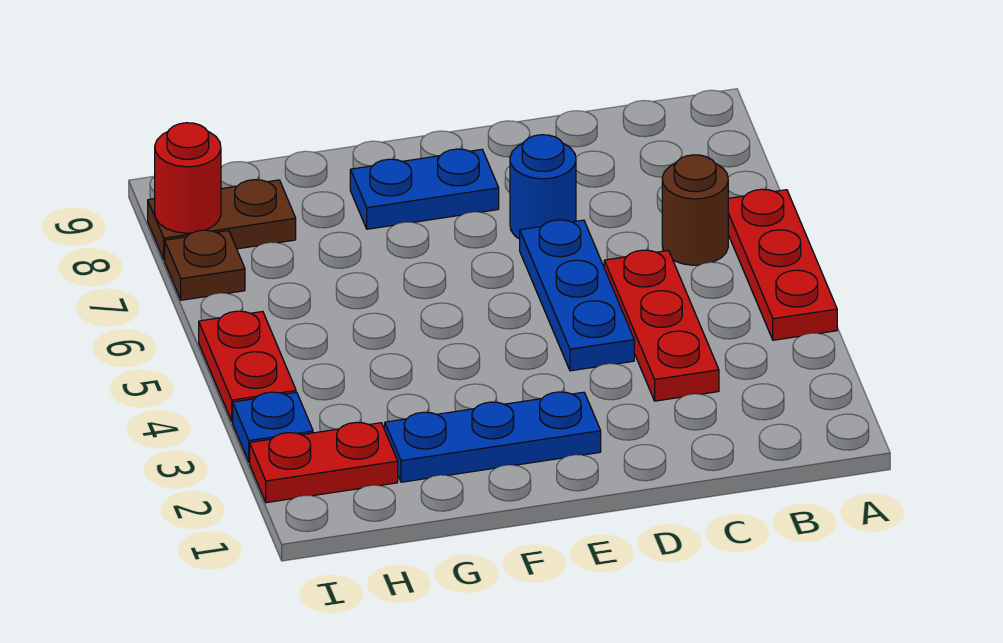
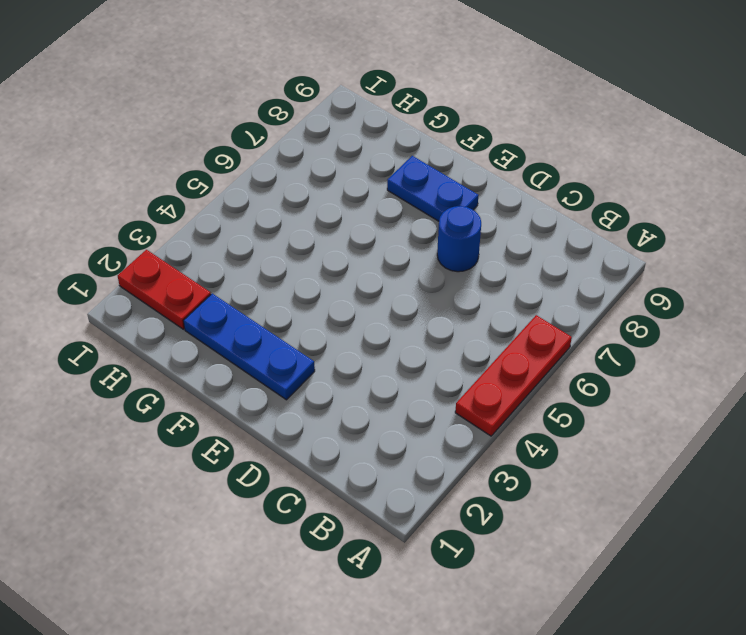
none -> brown 1x1 round brick [662,155,728,265]
none -> red 1x3 plate [604,250,719,401]
none -> blue 1x3 plate [520,220,634,371]

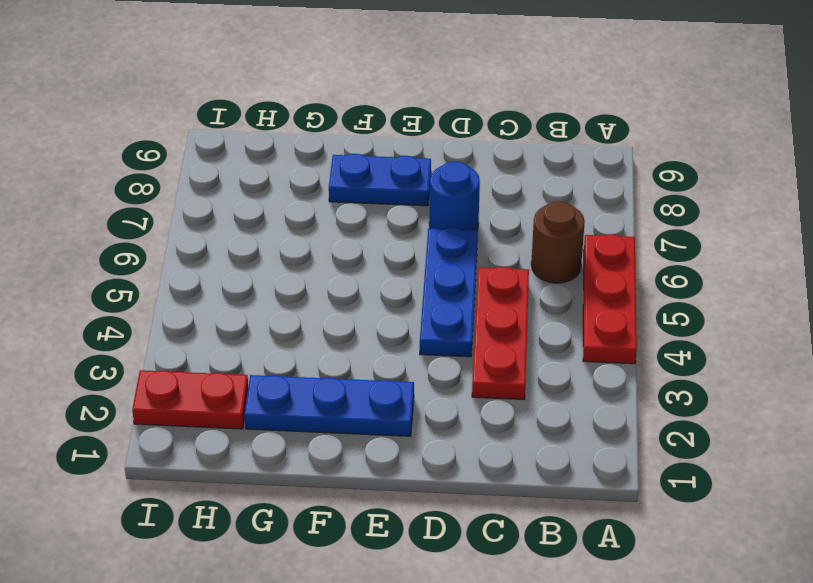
none -> brown 1x2 plate [148,180,296,260]
none -> blue 1x1 plate [233,392,313,462]
none -> red 1x2 plate [199,311,296,422]

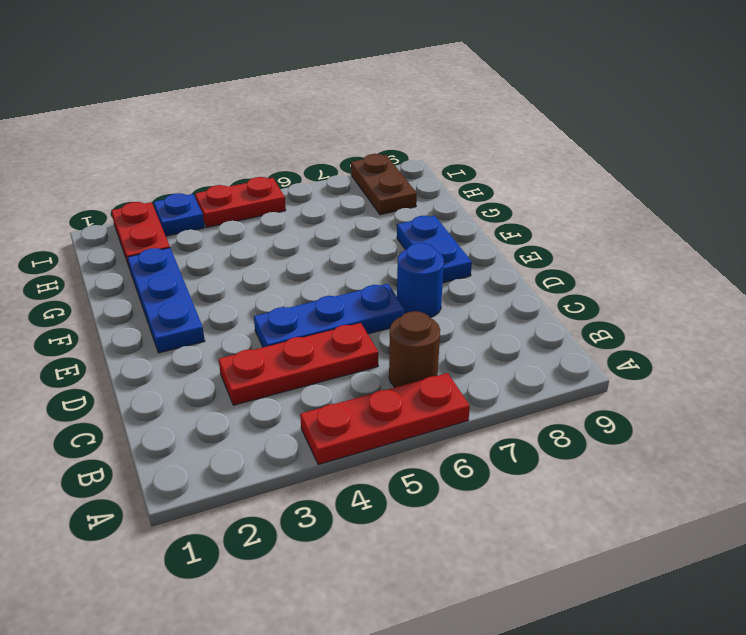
none -> brown 1x1 plate [165,230,245,300]
none -> red 1x1 round brick [155,123,221,233]

